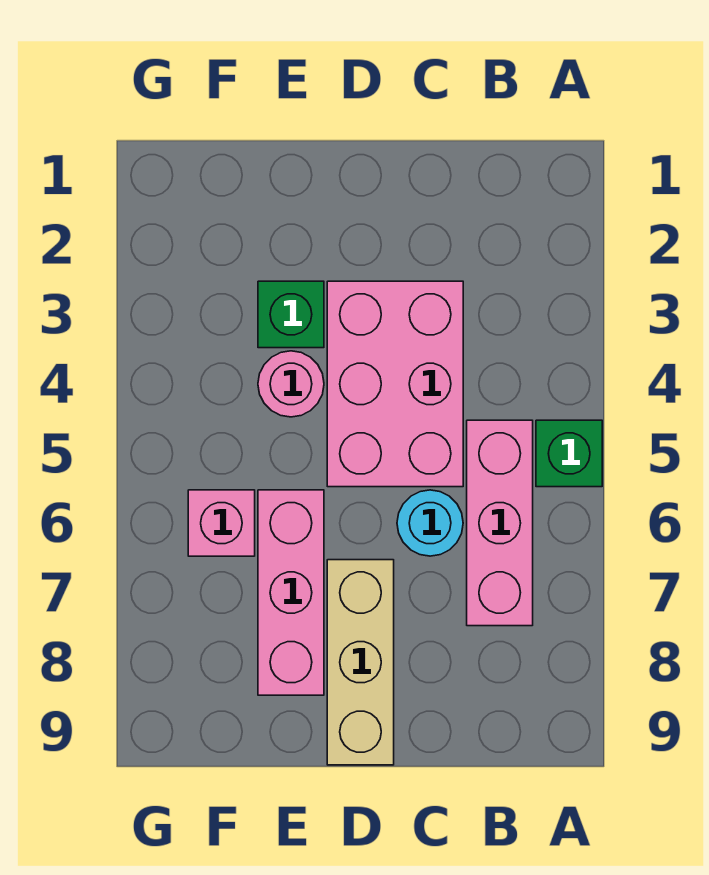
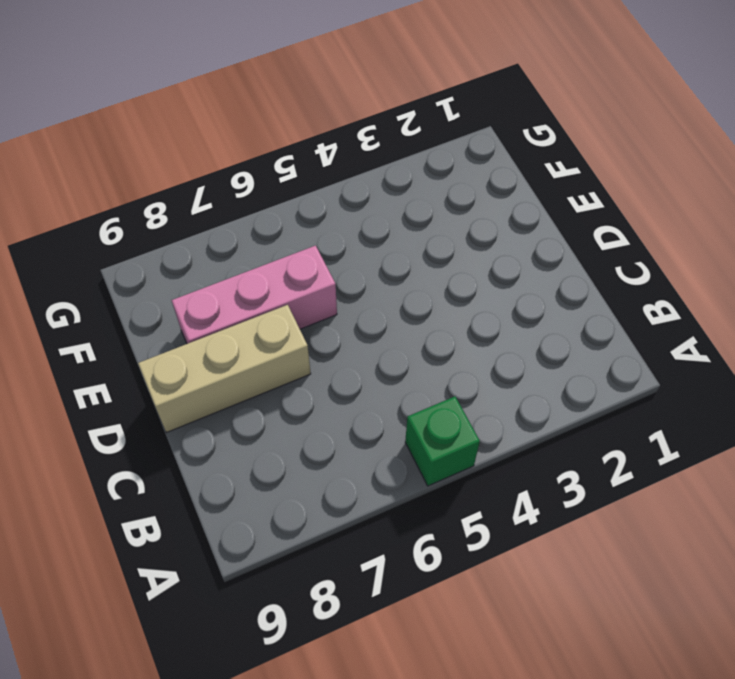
none -> pink 1x3 brick [467,420,533,626]
none -> pink 2x3 brick [327,281,463,487]

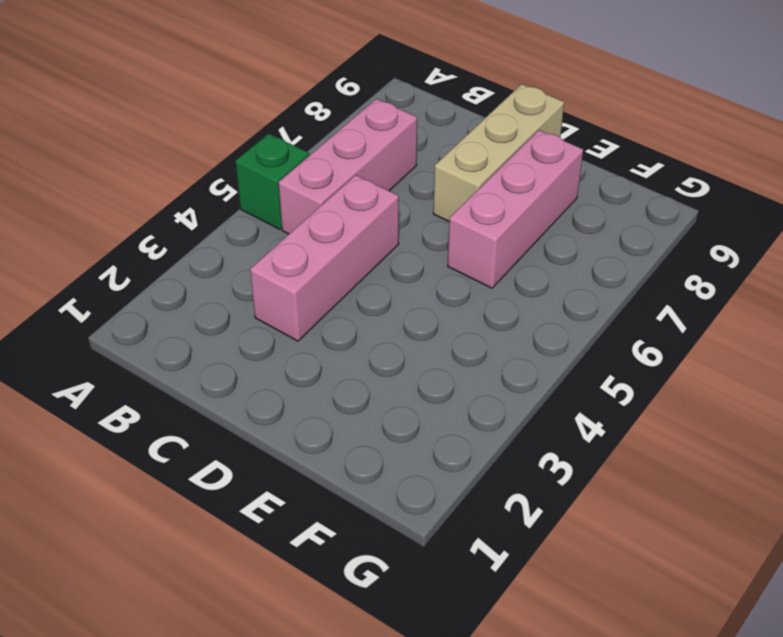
pink 1x3 brick [250,175,399,341] -> pink 2x3 brick [327,281,463,487]
none -> cyan 1x1 round brick [397,490,463,556]
none -> green 1x1 brick [258,281,324,348]

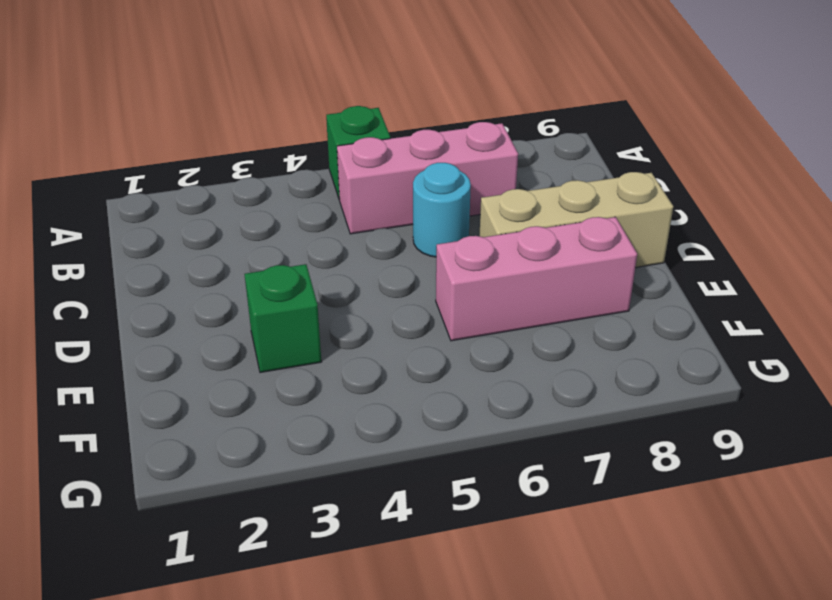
none -> pink 2x3 brick [327,281,463,487]
none -> pink 1x1 round brick [258,351,324,417]

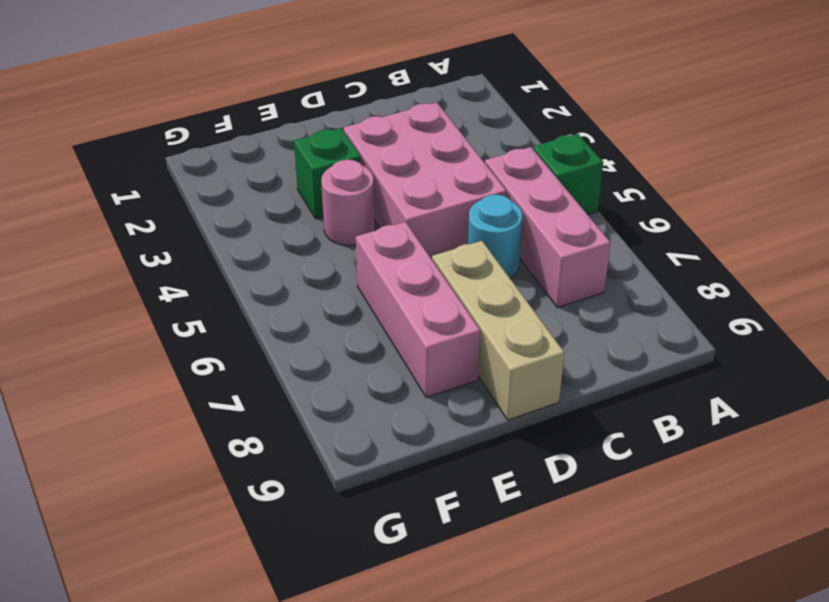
none -> pink 1x1 brick [188,490,255,556]

